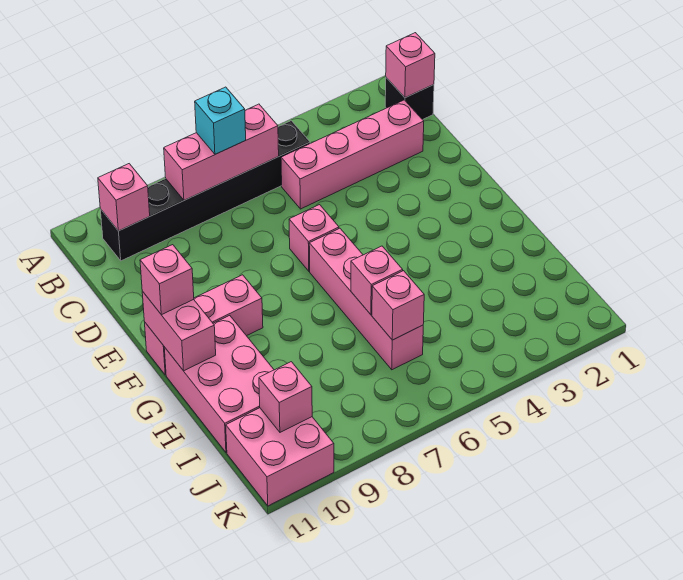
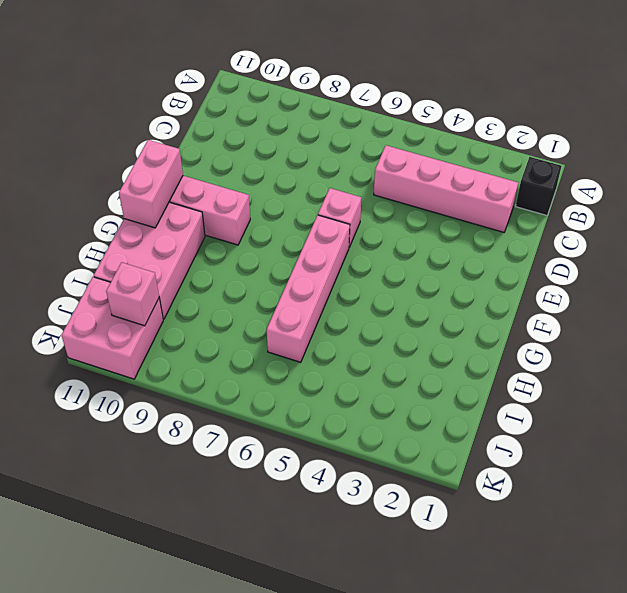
none -> black 1x6 brick [100,121,310,261]
none -> pink 1x1 brick [386,33,435,98]
none -> pink 1x3 brick [164,104,279,200]

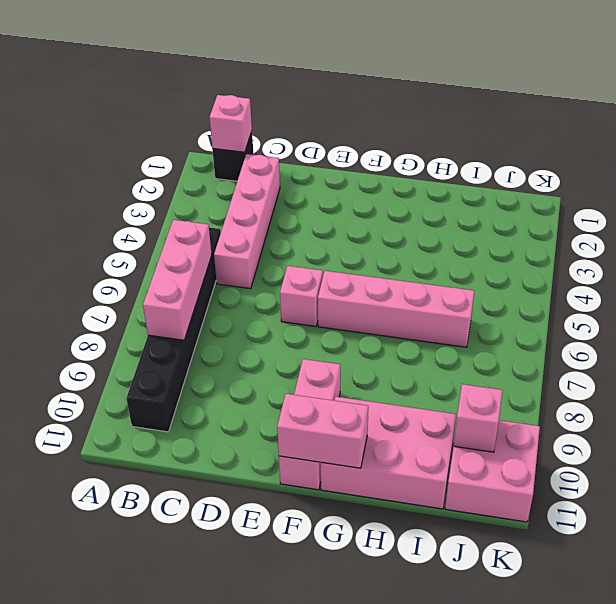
none -> pink 1x1 brick [98,164,150,231]
none -> pink 1x1 brick [351,246,403,315]
none -> pink 1x1 brick [372,271,424,340]

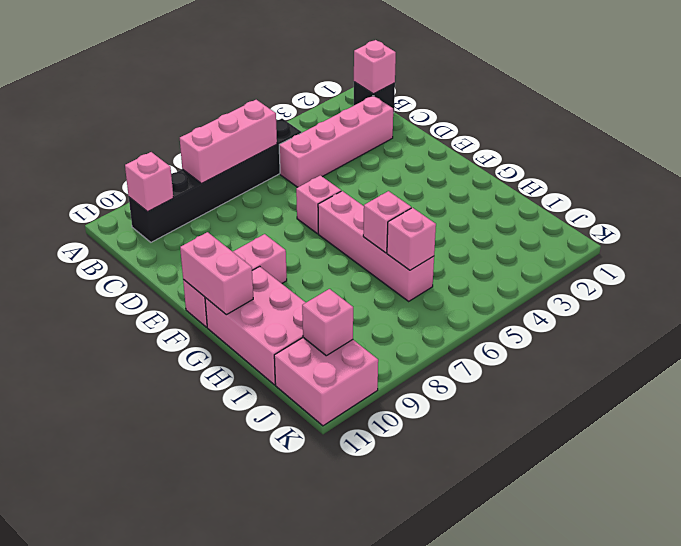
none -> cyan 1x1 brick [195,87,246,154]
none -> pink 1x1 brick [140,245,194,315]

